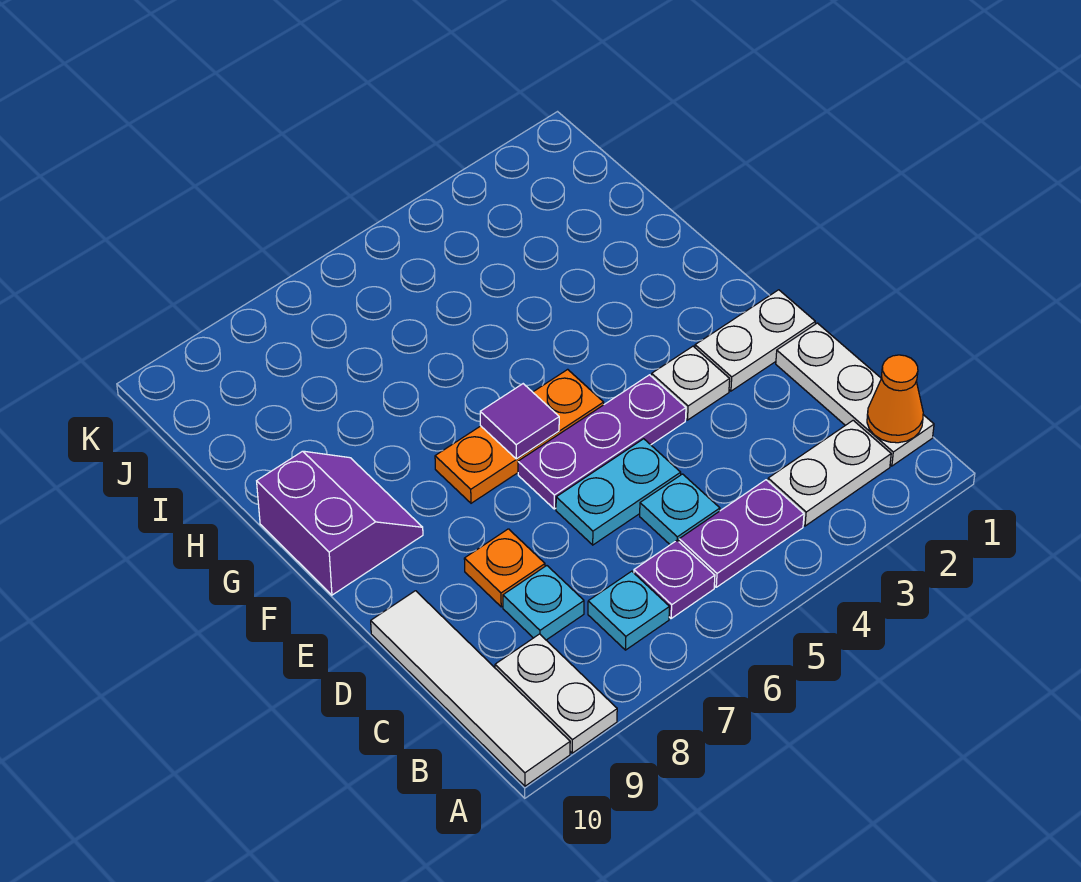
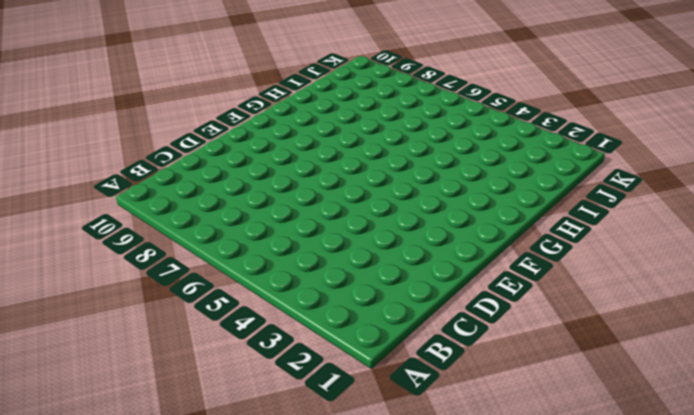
none -> white 1x2 plate [495,634,617,753]
none -> white 1x4 tile [371,591,570,786]
none -> white 1x3 plate [776,323,934,466]

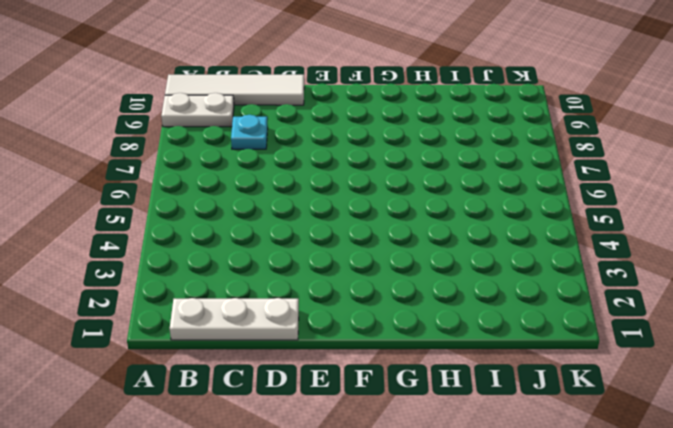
none -> white 1x2 plate [768,420,891,526]
none -> purple 1x2 plate [679,480,804,587]
none -> purple 1x1 plate [634,541,715,618]

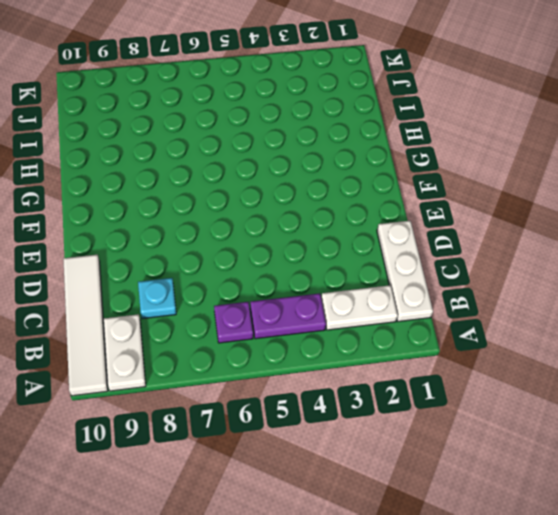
none -> cyan 1x1 plate [588,571,669,650]
none -> cyan 1x1 plate [640,474,720,545]
none -> cyan 1x2 plate [556,439,681,545]

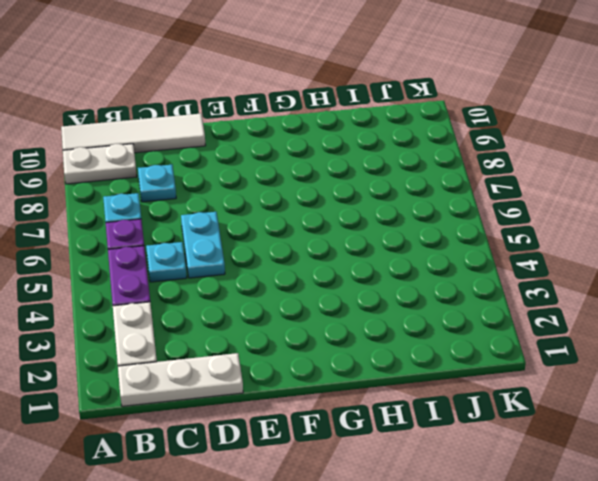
none -> orange 1x1 plate [464,529,545,607]
none -> white 1x2 plate [695,290,815,391]
none -> white 1x1 plate [652,346,730,420]

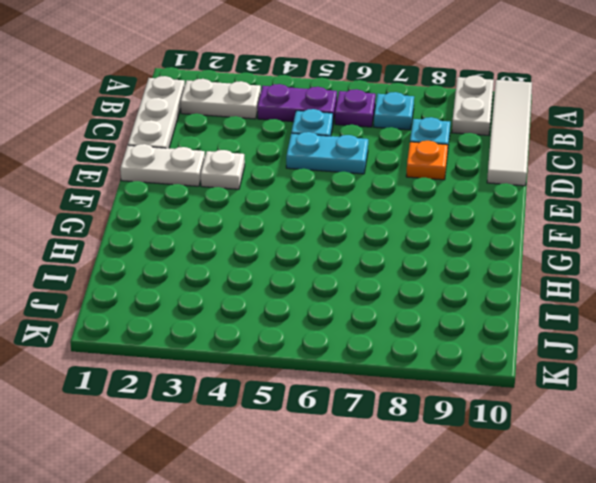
none -> purple 1x3 plate [518,375,686,509]
none -> orange 1x3 plate [435,369,604,503]
none -> purple 2x2 slope [257,451,423,595]

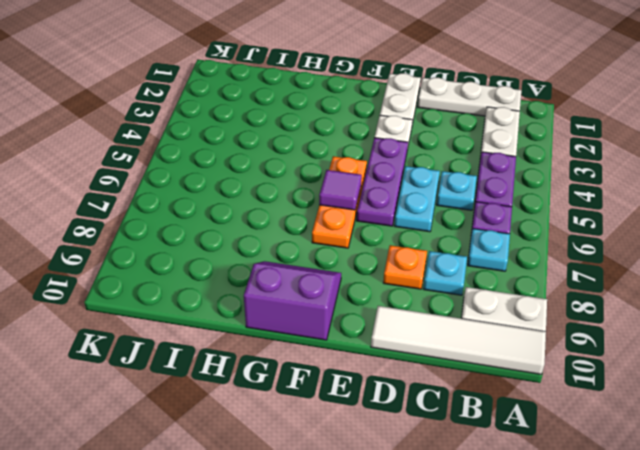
none -> orange 1x1 cone [867,355,923,443]

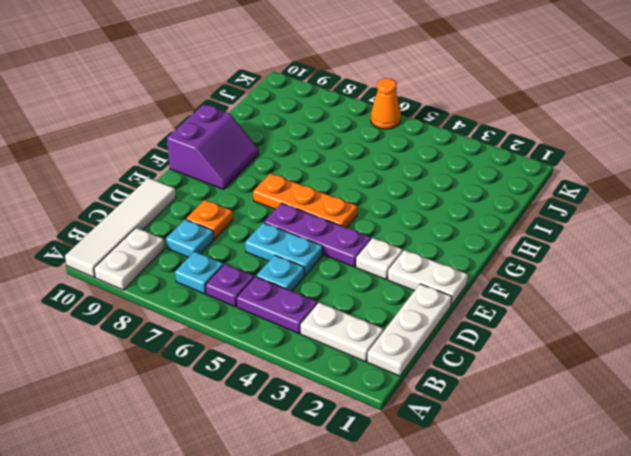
orange 1x1 cone [371,78,401,129] -> orange 1x1 cone moved to [867,355,923,443]
none -> purple 1x1 tile [480,384,559,459]

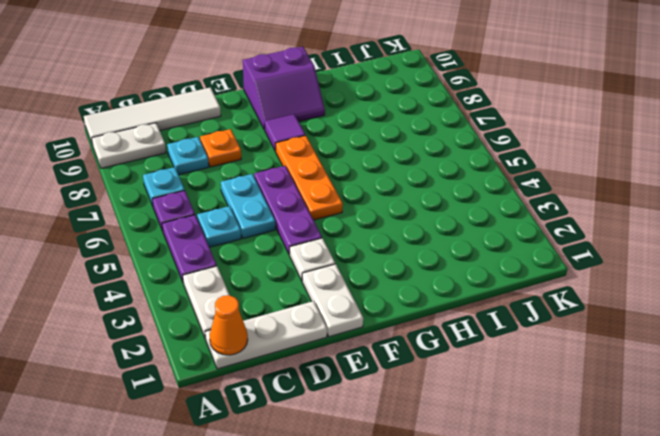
purple 1x1 tile [265,114,306,151] -> purple 1x1 tile moved to [480,384,559,459]

